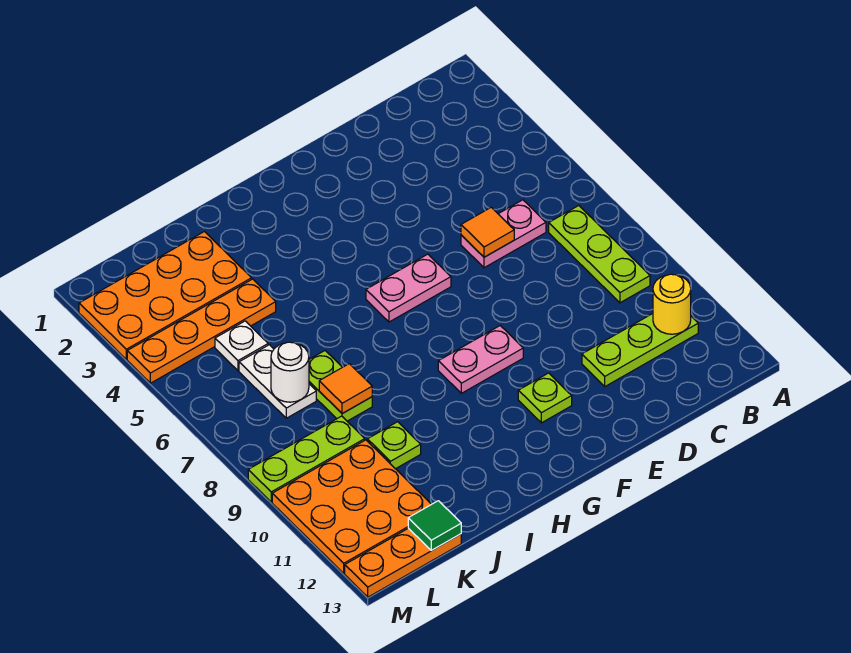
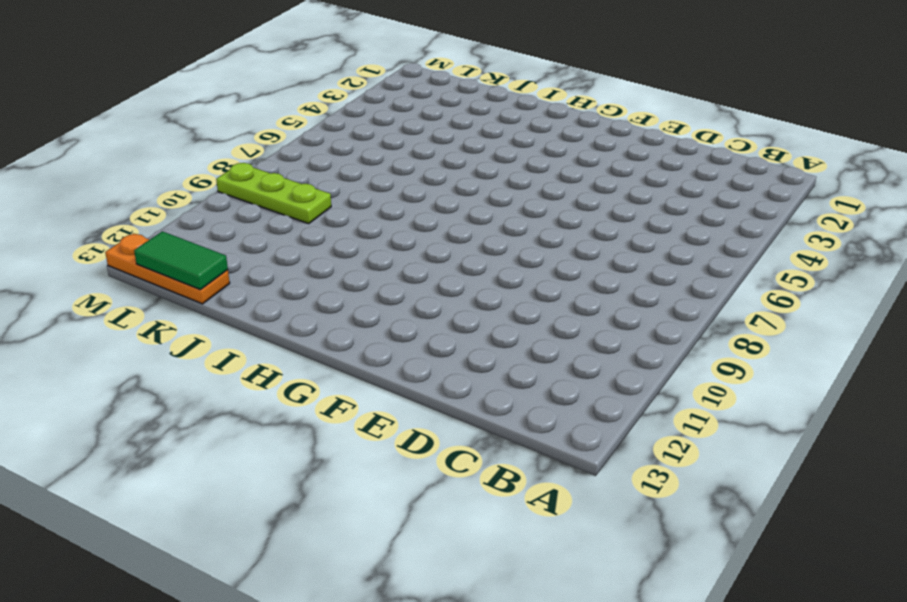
green 1x2 tile [134,231,228,290] -> green 1x1 tile [408,501,461,550]
none -> lime 1x3 plate [549,206,650,303]
none -> lime 1x3 plate [582,314,698,386]
none -> pink 1x2 plate [461,200,546,268]

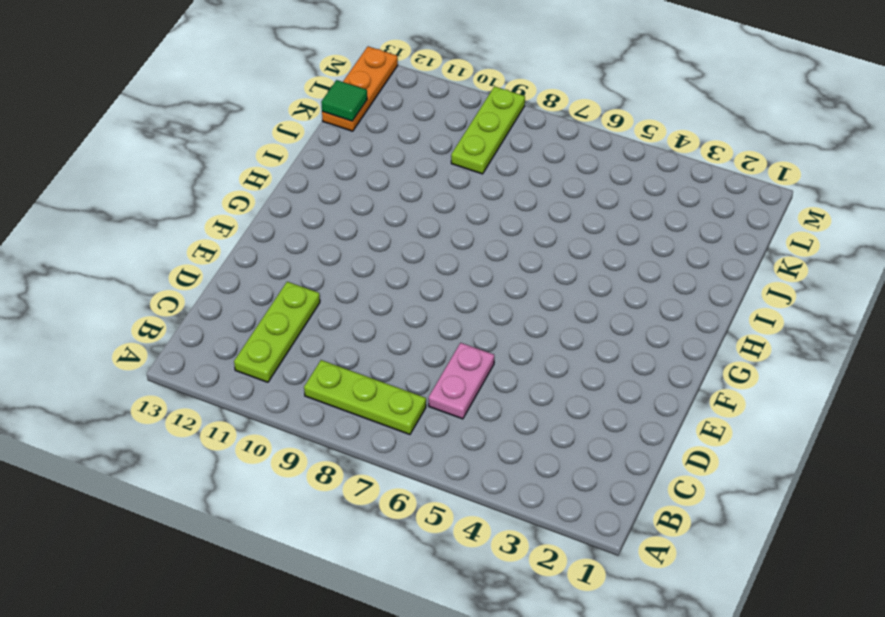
none -> pink 1x2 plate [366,254,451,322]
none -> pink 1x2 plate [438,326,523,393]
none -> lime 1x1 plate [518,373,572,423]

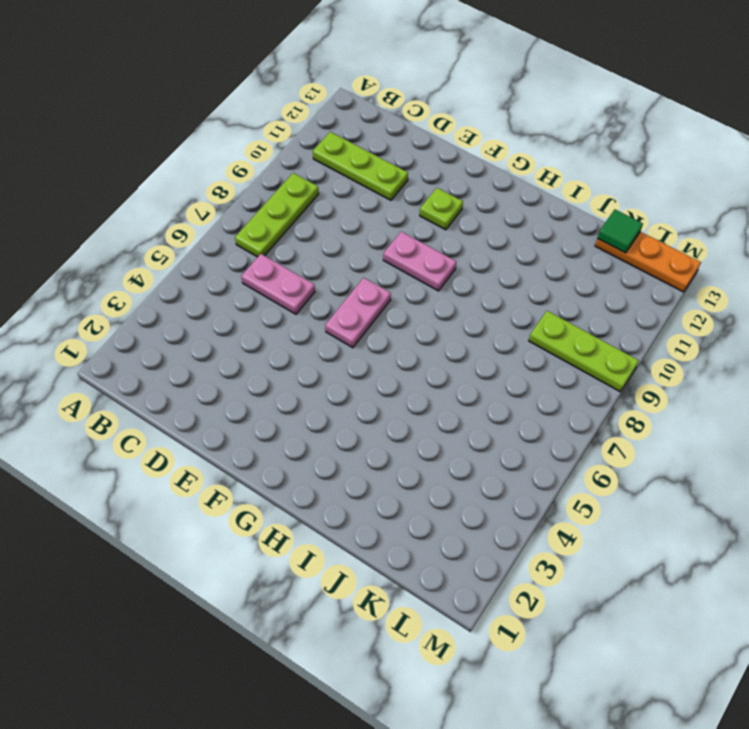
pink 1x2 plate [325,278,391,348] -> pink 1x2 plate turned to [366,254,451,322]
none -> orange 2x4 plate [79,232,252,359]
none -> orange 1x4 plate [127,279,276,383]
none -> lime 1x2 plate [309,351,372,421]

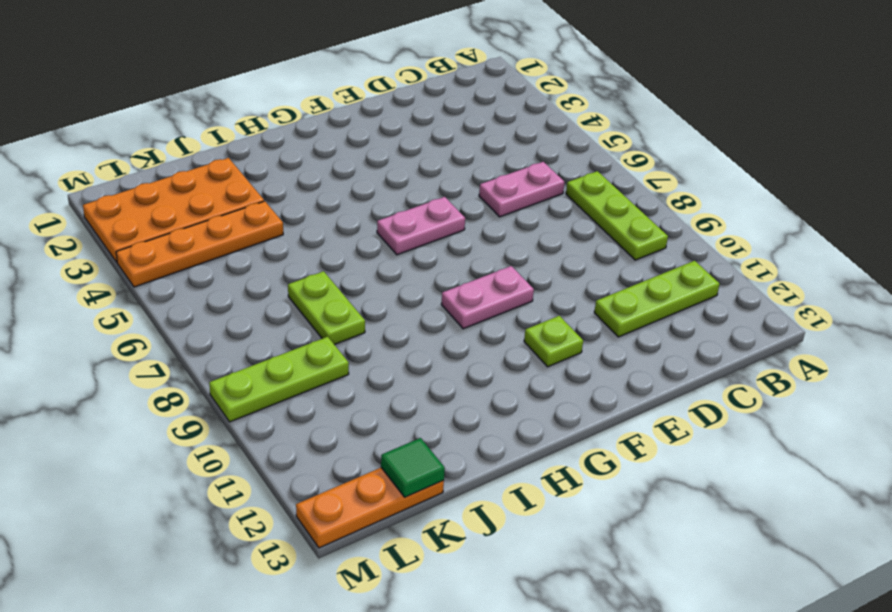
none -> lime 1x1 plate [367,422,421,469]
none -> white 1x1 plate [215,321,268,371]
none -> white 1x2 plate [239,345,316,418]

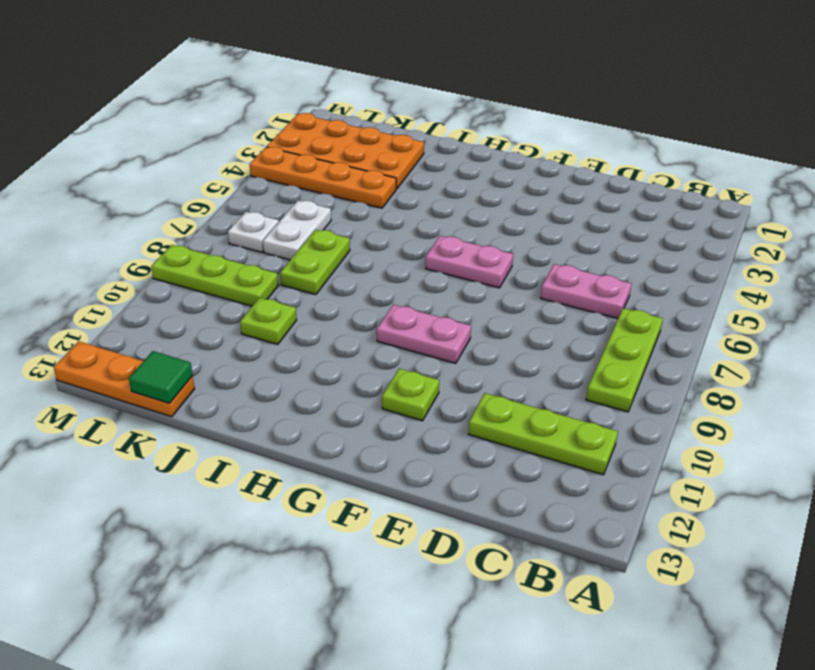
white 1x1 plate [228,212,279,252] -> white 1x1 plate moved to [215,321,268,371]
none -> orange 3x3 plate [272,440,431,573]
none -> yellow 1x1 round brick [653,274,691,334]
none -> orange 1x1 tile [461,207,514,257]

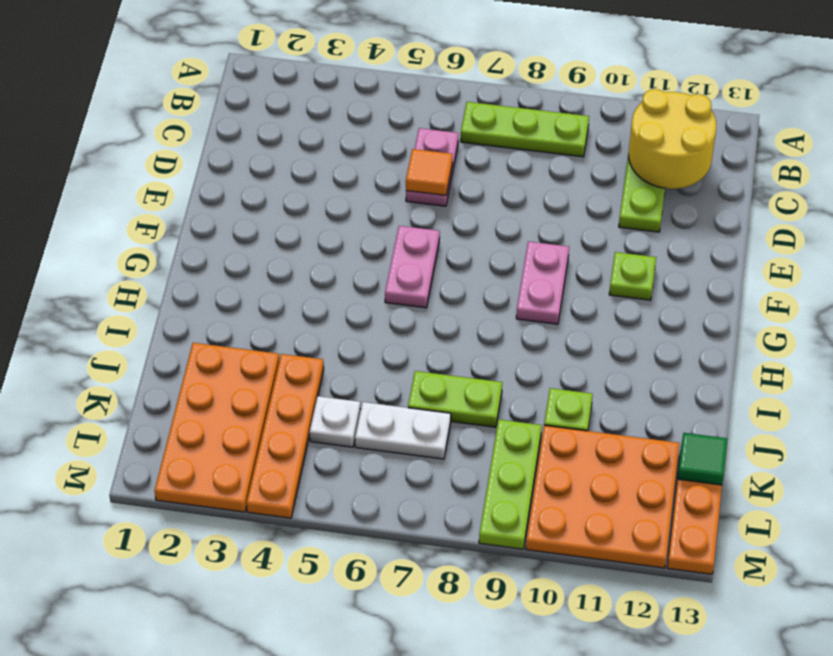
yellow 2x2 round brick [629,89,716,189] -> yellow 1x1 round brick [653,274,691,334]
none -> orange 1x1 tile [319,364,372,414]
none -> white 1x1 round brick [271,342,309,402]

